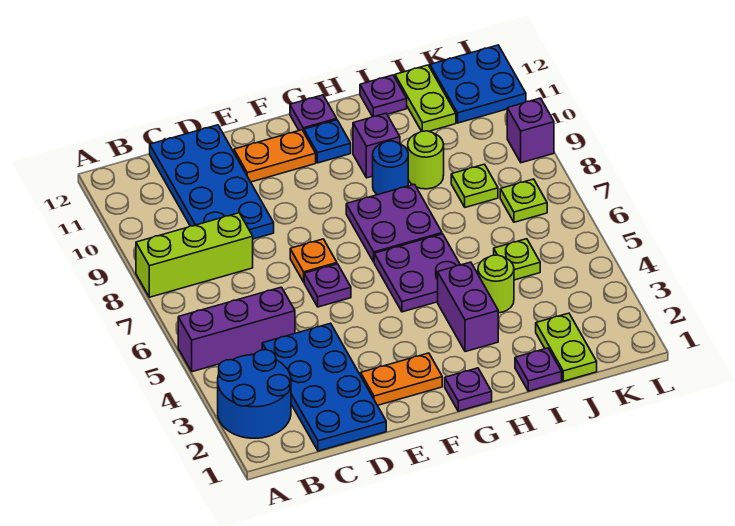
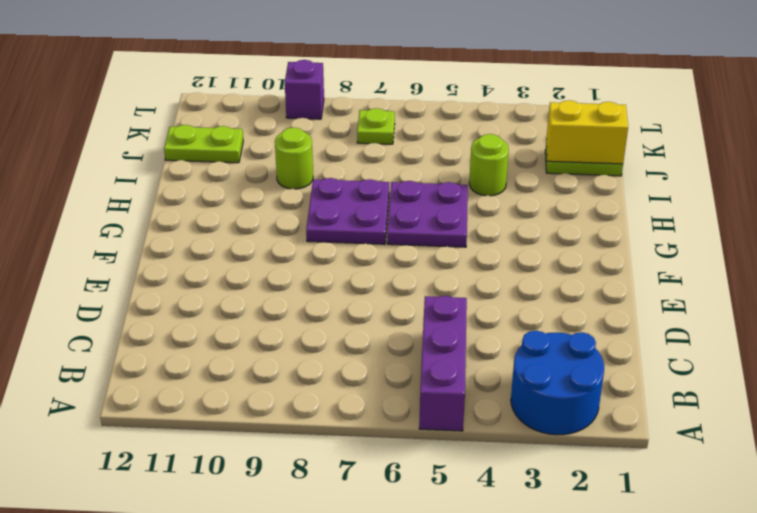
yellow 1x2 brick [546,100,628,164] -> none
none -> lime 1x3 brick [136,213,253,297]
none -> blue 2x4 plate [262,323,386,451]
none -> blue 2x4 plate [150,125,274,239]

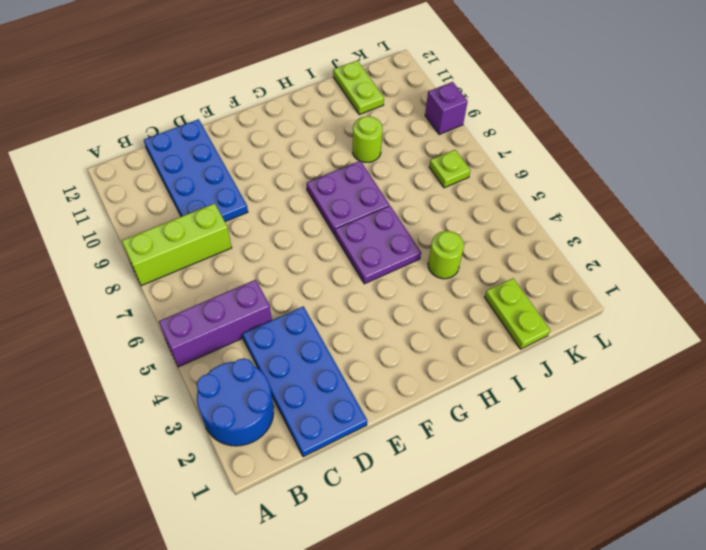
none -> orange 1x2 plate [361,353,442,405]
none -> purple 1x1 plate [304,264,351,307]
none -> orange 1x1 plate [290,239,337,282]

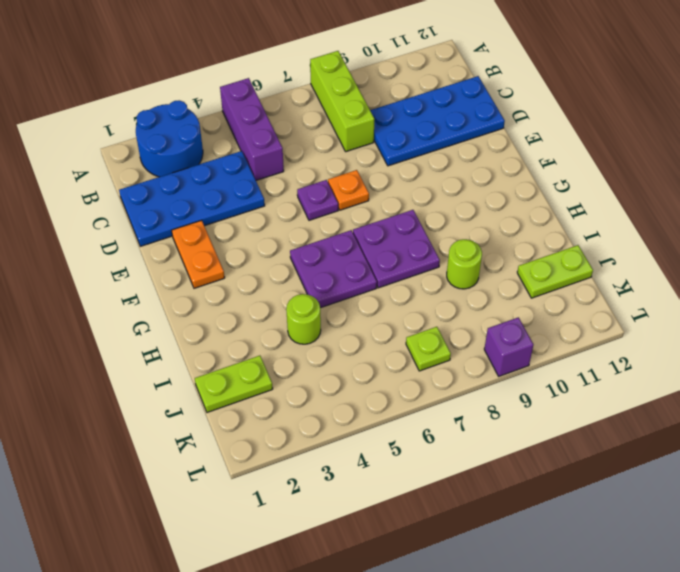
none -> orange 1x2 plate [234,130,316,182]
none -> purple 1x1 plate [445,368,492,411]
none -> blue 1x1 plate [304,120,351,163]

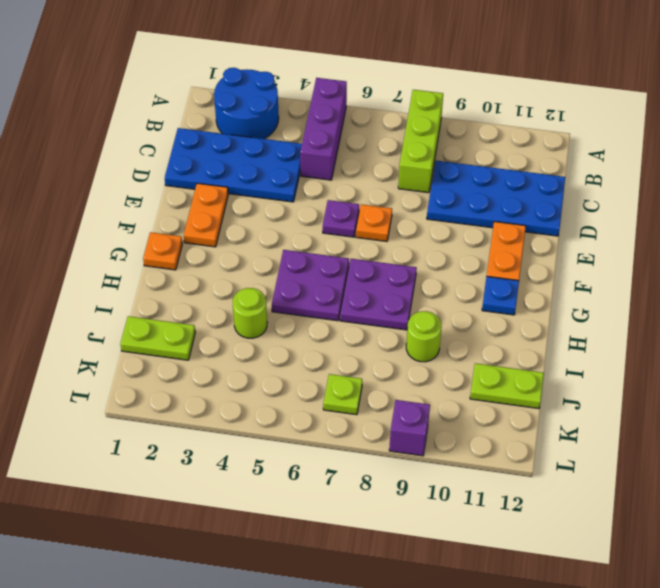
orange 1x1 plate [143,232,182,270] -> purple 1x1 plate [445,368,492,411]
none -> purple 1x1 plate [290,95,337,132]
none -> purple 1x2 brick [438,262,498,352]
none -> blue 1x1 round brick [373,141,408,195]

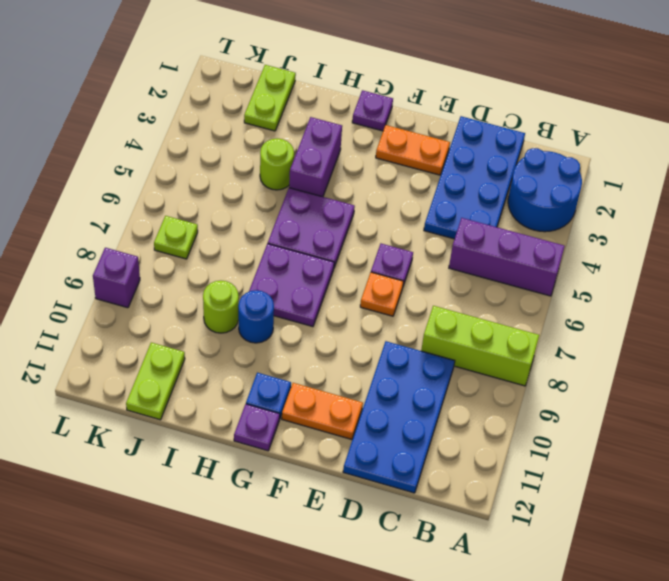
none -> purple 1x1 brick [353,113,400,178]
none -> purple 1x1 plate [515,348,562,391]
none -> purple 1x1 plate [360,75,407,117]

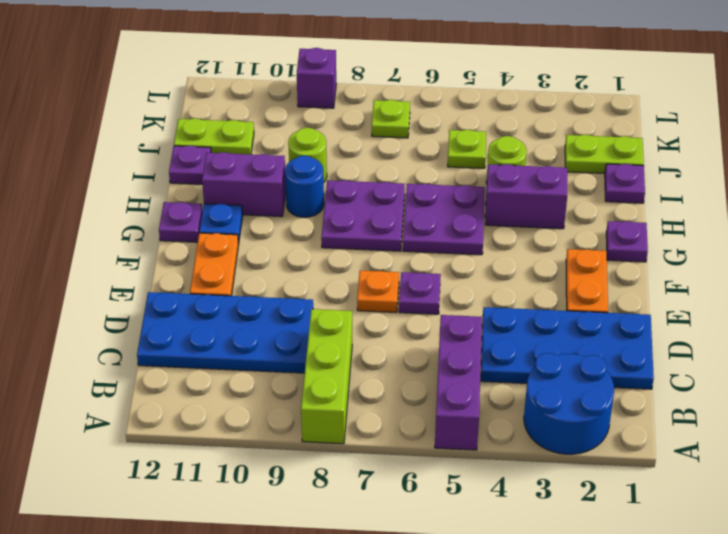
purple 1x2 brick [202,152,286,217] -> purple 1x1 brick [353,113,400,178]
none -> lime 1x1 plate [451,164,498,207]
none -> blue 2x2 plate [430,45,526,123]

